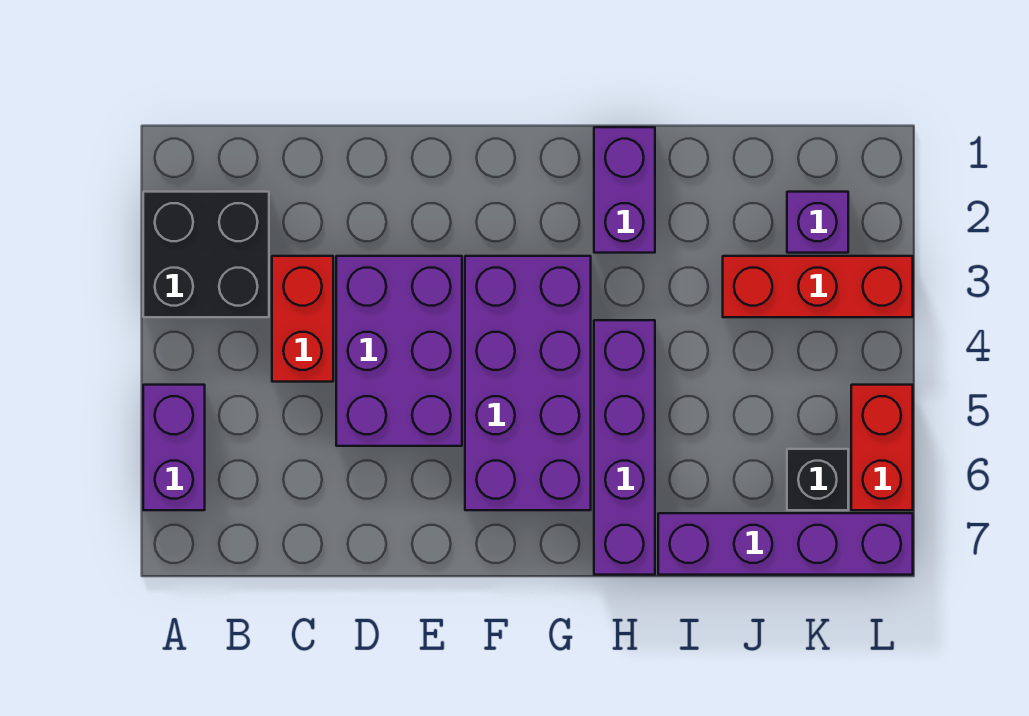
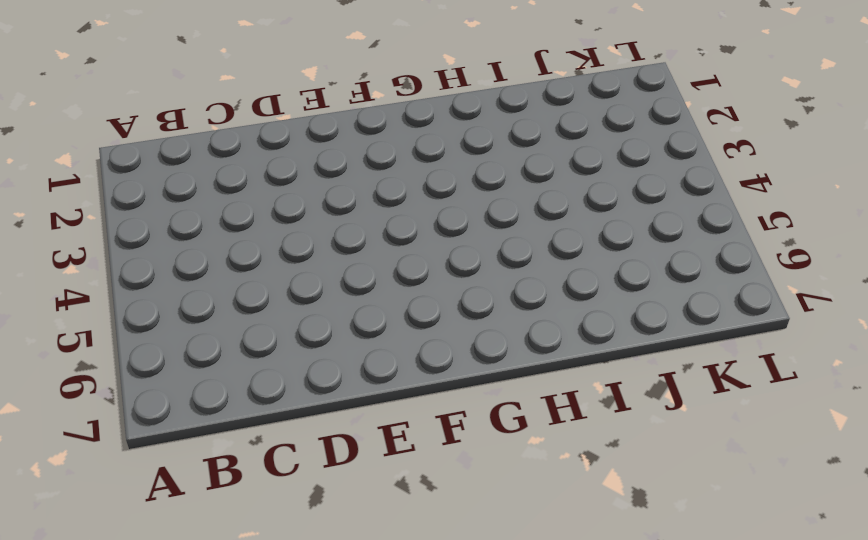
none -> black 2x2 brick [143,192,269,317]
none -> purple 1x2 brick [143,385,205,510]
none -> red 1x2 brick [272,256,333,382]

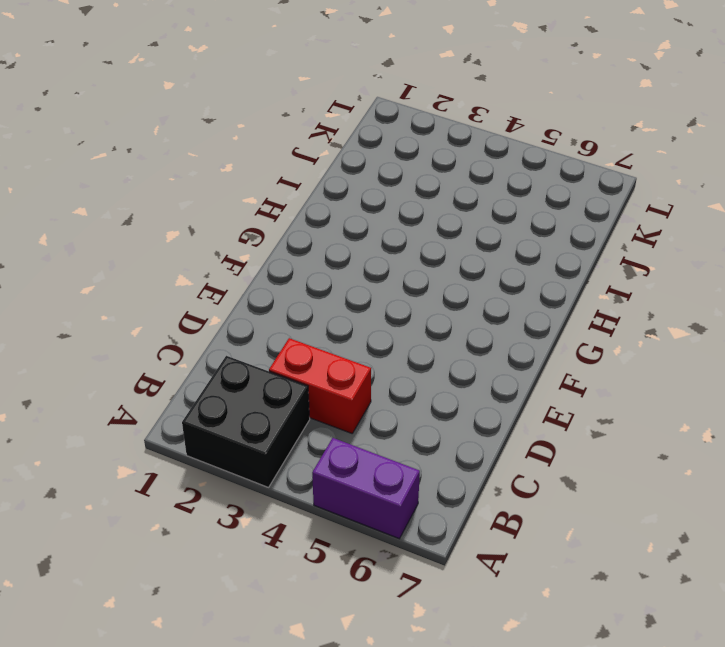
none -> purple 2x3 brick [336,256,462,446]
none -> purple 2x4 brick [465,256,591,510]
none -> purple 1x2 brick [594,127,655,253]

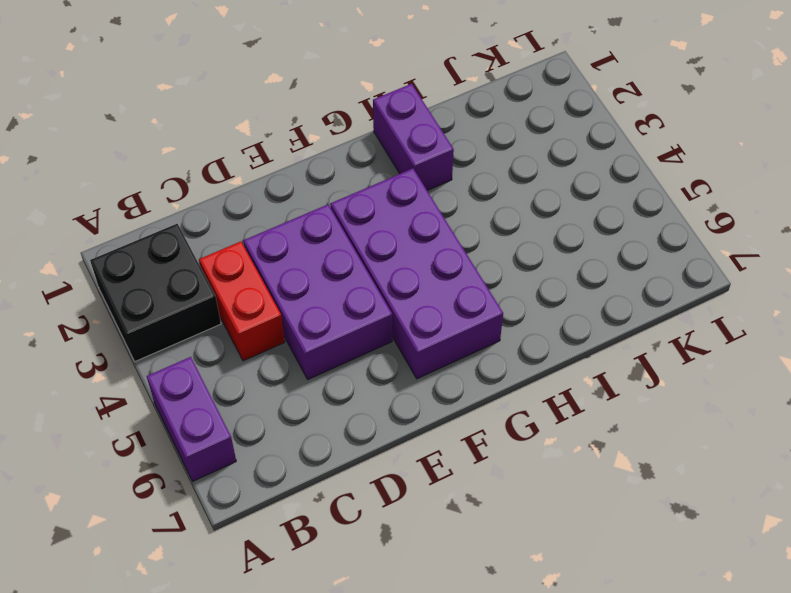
none -> purple 1x4 brick [594,320,655,575]
none -> purple 1x4 brick [658,513,913,575]
none -> red 1x3 brick [723,256,913,317]

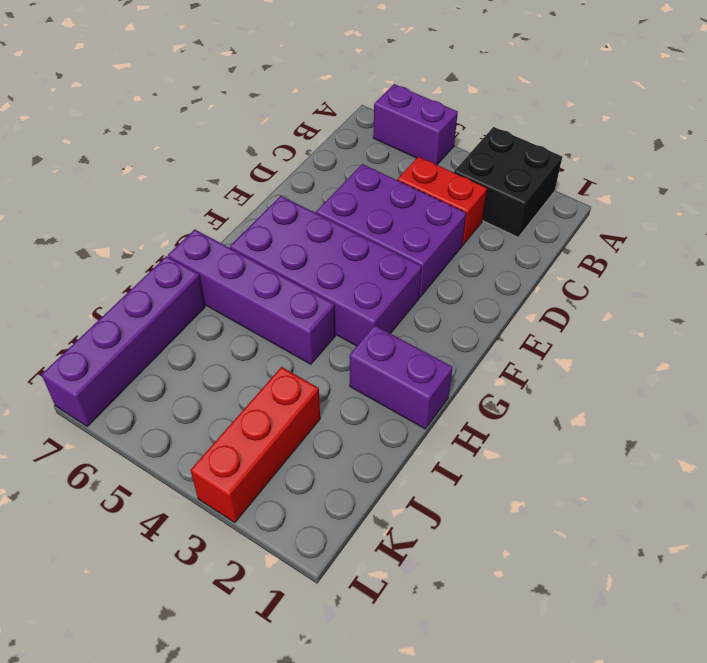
none -> purple 1x1 brick [787,192,848,253]
none -> black 1x1 brick [787,449,848,510]
none -> red 1x2 brick [851,385,913,510]

